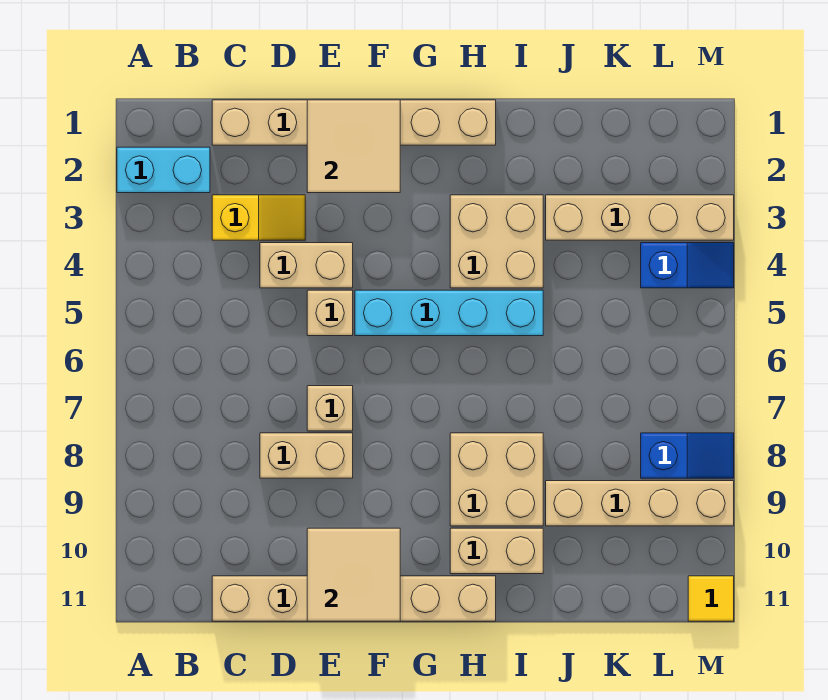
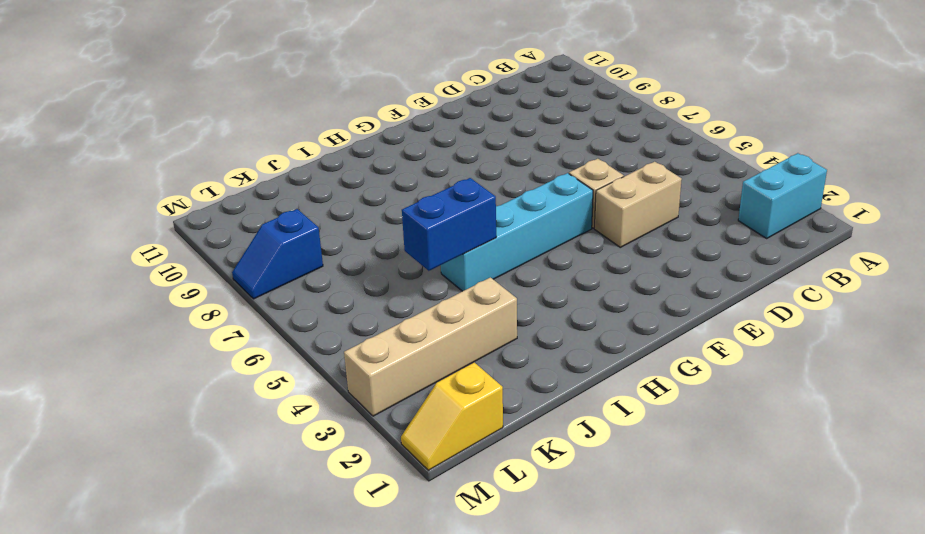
blue 1x2 brick [402,178,496,271] -> none
yellow 1x2 slope [401,362,503,470] -> yellow 1x2 slope moved to [212,195,305,240]
none -> tan 1x6 brick [212,100,496,145]
none -> tan 1x6 brick [212,576,496,621]
none -> tan 1x2 brick [260,433,353,478]

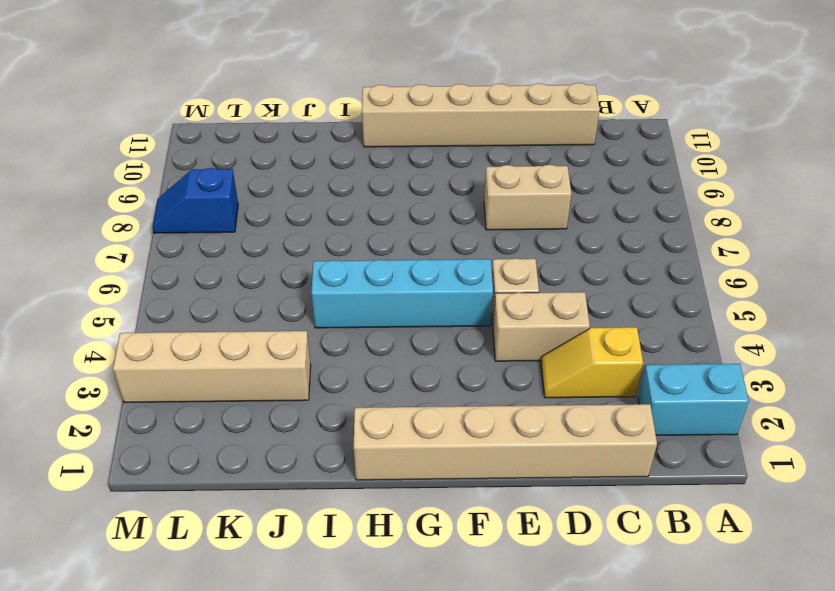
none -> tan 1x1 brick [307,386,353,431]
none -> tan 2x2 brick [450,195,543,288]
none -> tan 2x2 brick [450,433,543,526]

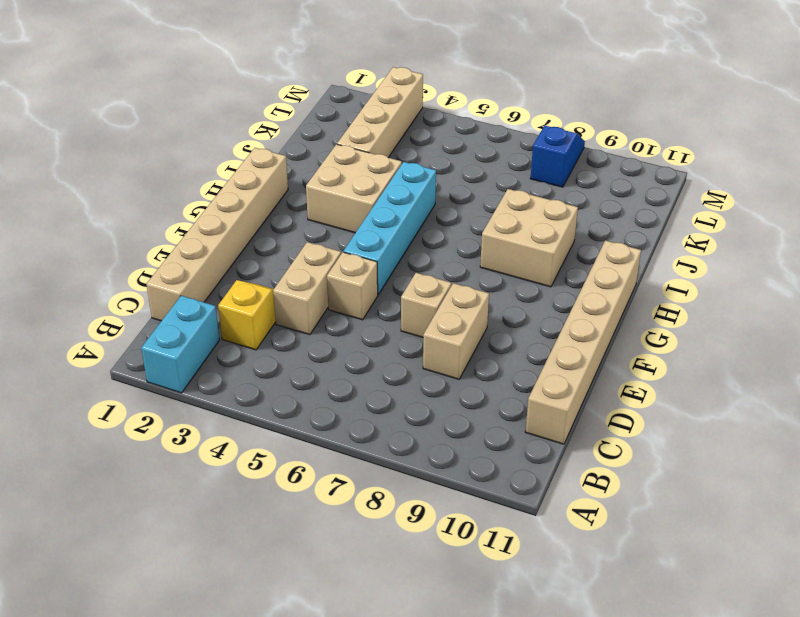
none -> tan 1x2 brick [450,528,543,574]
none -> tan 1x4 brick [546,481,734,526]
none -> blue 1x2 slope [641,243,734,288]

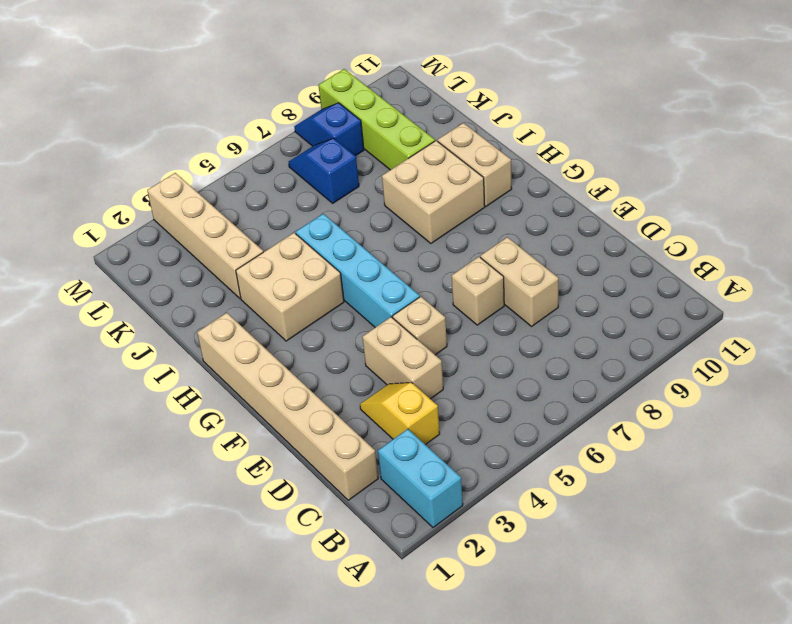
lime 1x4 brick [319,69,435,170] -> tan 1x4 brick [546,481,734,526]
blue 1x2 slope [289,138,359,203] -> blue 1x2 slope moved to [641,243,734,288]
none -> tan 1x6 brick [212,576,496,621]
none -> yellow 1x1 tile [688,576,734,621]
none -> tan 2x2 tile [307,100,400,193]

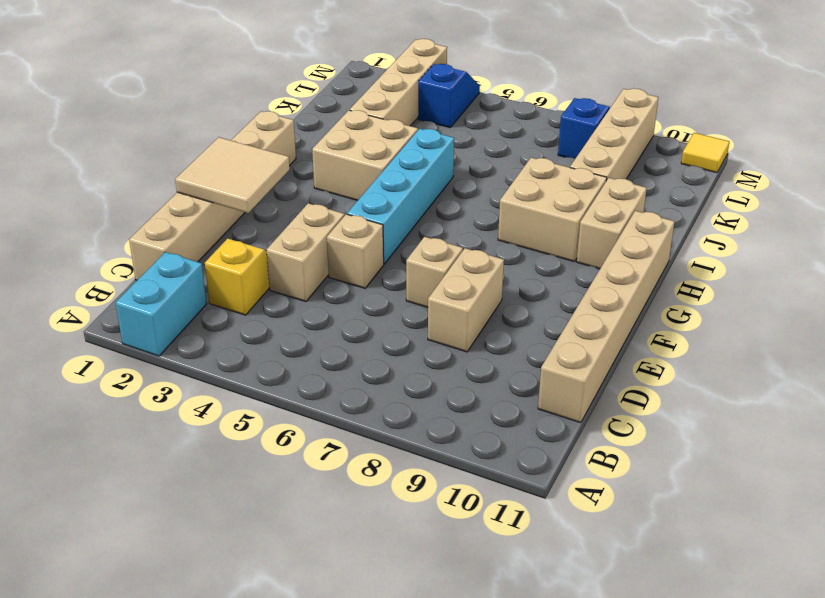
none -> tan 2x2 tile [307,528,400,621]

